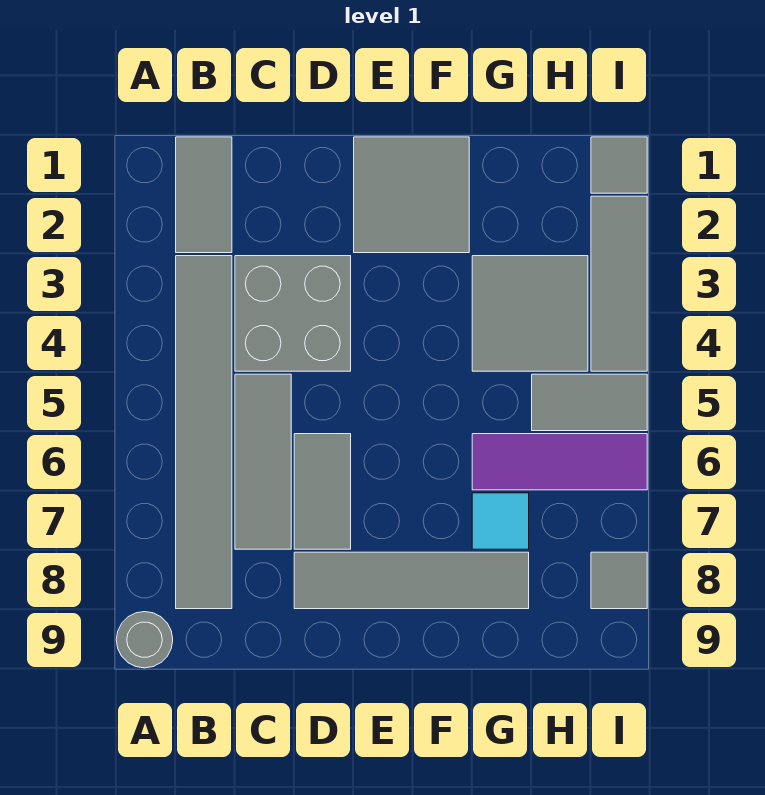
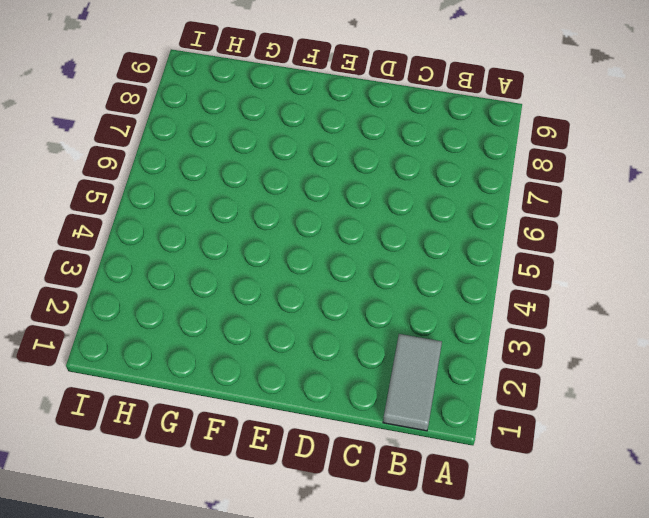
none -> grey 1x1 round brick [116,612,173,668]
none -> grey 1x6 tile [176,256,232,609]
none -> grey 2x2 brick [235,256,351,371]

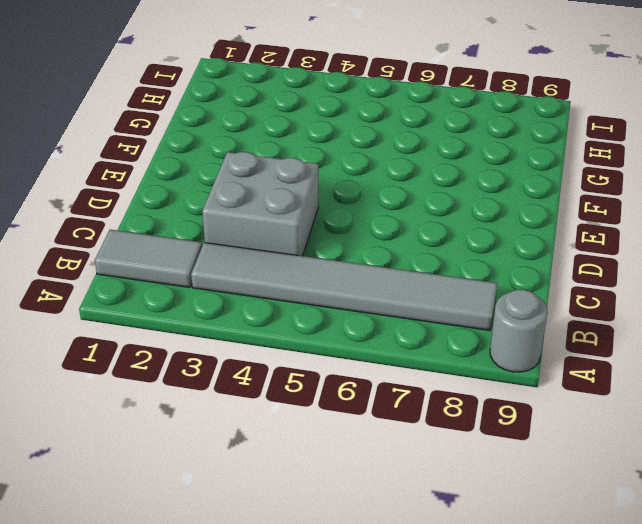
none -> grey 1x3 tile [235,374,291,549]
none -> grey 1x2 tile [294,434,351,549]
none -> grey 1x4 tile [294,552,529,609]

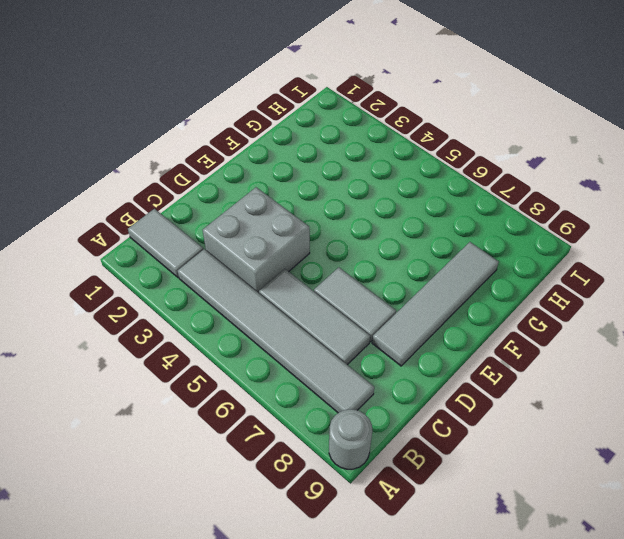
none -> grey 2x2 tile [354,137,469,253]
none -> grey 2x2 tile [472,256,588,371]
none -> purple 1x3 tile [472,434,647,490]

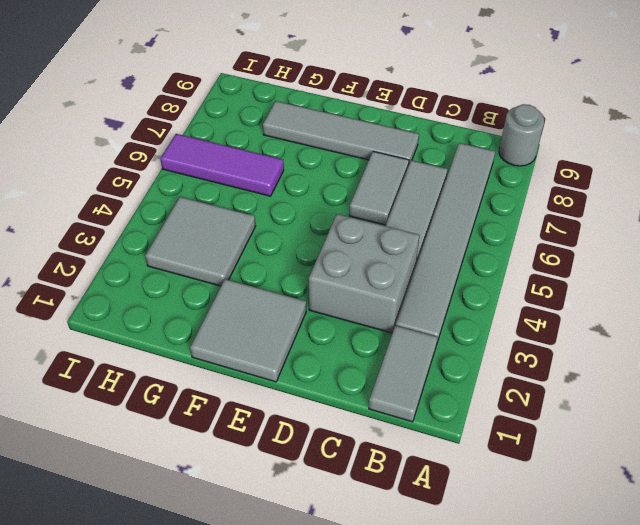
none -> cyan 1x1 tile [472,493,529,549]
none -> grey 1x2 tile [532,374,647,431]
none -> grey 1x1 tile [591,137,647,193]

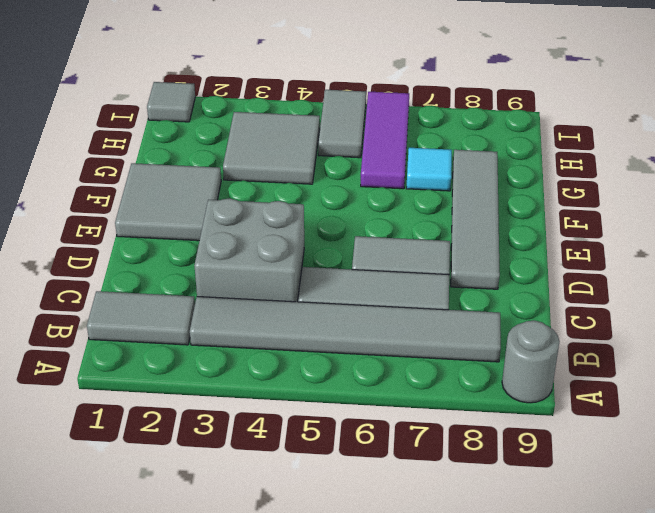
none -> grey 1x3 tile [591,196,647,371]
none -> grey 1x1 tile [591,552,647,609]

